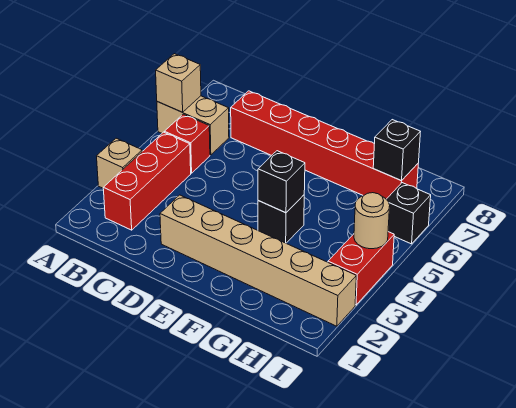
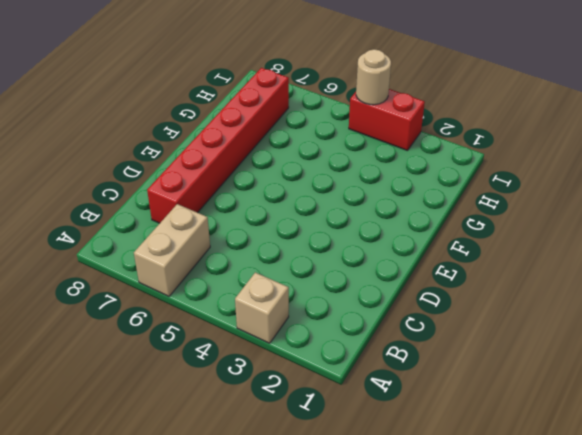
none -> red 1x3 brick [103,132,191,230]
none -> red 1x1 brick [164,114,210,173]
none -> tan 1x6 brick [160,195,356,326]

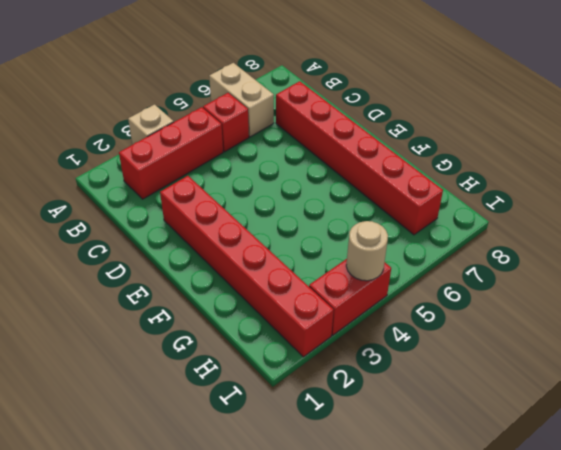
red 1x6 brick [160,176,334,357] -> tan 1x6 brick [160,195,356,326]
none -> black 1x1 brick [258,195,304,243]
none -> black 1x1 brick [386,183,431,244]
none -> tan 1x1 brick [156,54,201,112]

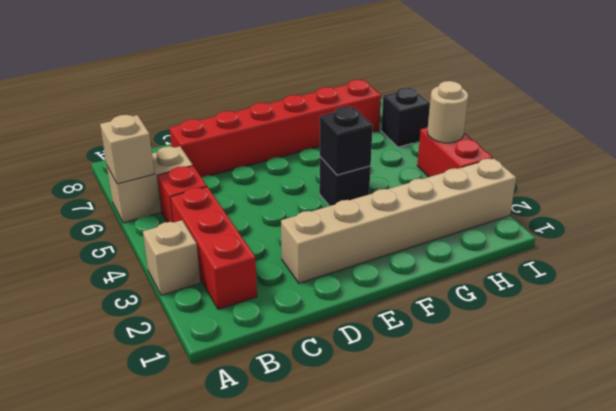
none -> black 1x1 brick [373,120,420,181]

